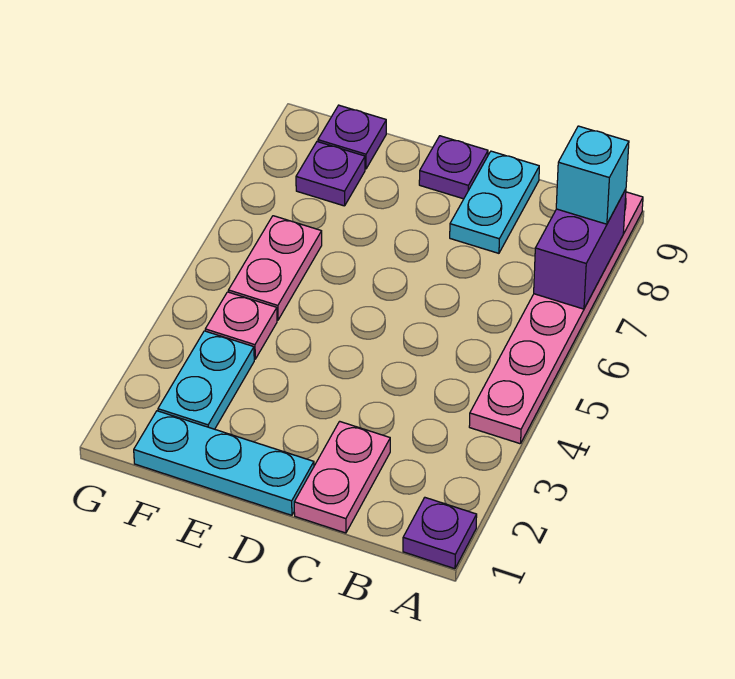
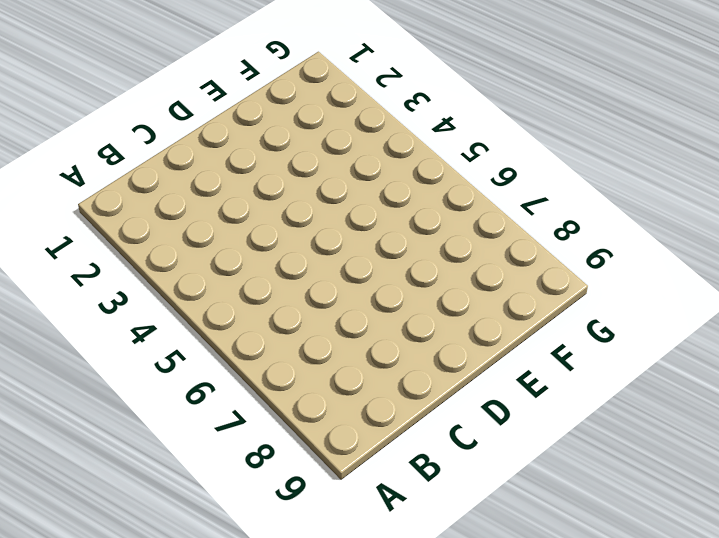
none -> purple 1x1 plate [403,498,477,569]
none -> pink 1x6 plate [469,192,643,444]
none -> pink 1x2 plate [294,421,390,533]

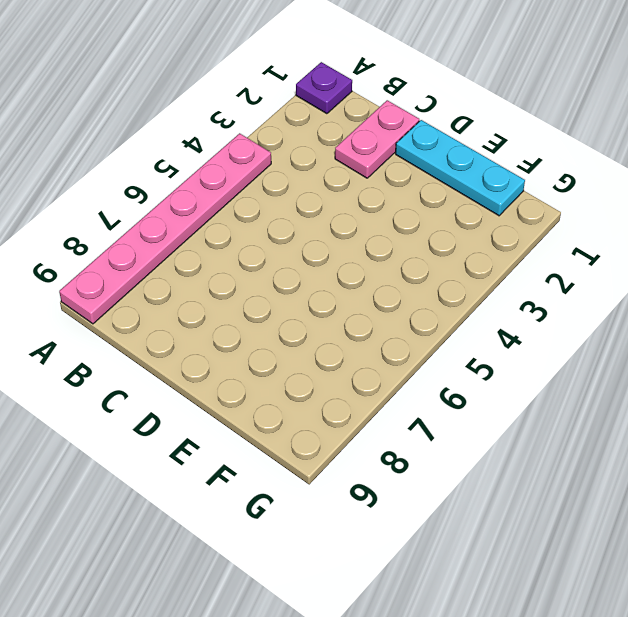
none -> cyan 1x2 plate [450,151,539,253]
none -> purple 1x1 plate [419,136,488,199]
none -> cyan 1x2 plate [158,331,254,429]

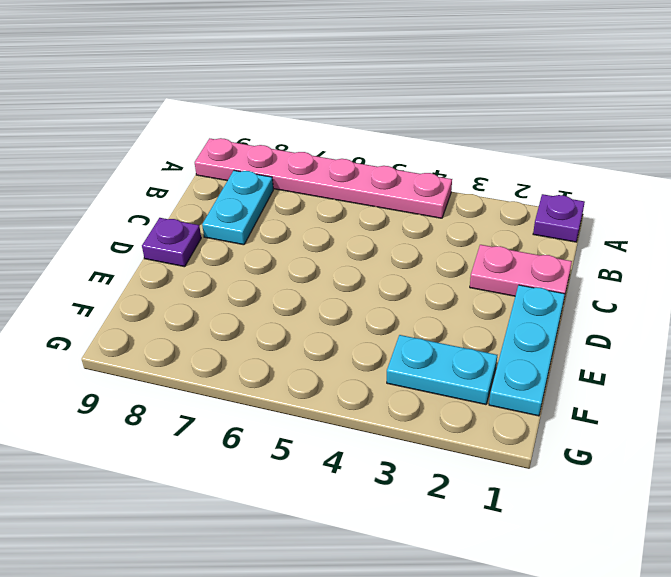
cyan 1x2 plate [202,171,273,245] -> cyan 1x2 plate turned to [450,151,539,253]
none -> pink 1x1 plate [205,292,277,359]
none -> pink 1x2 plate [228,216,322,320]
none -> purple 1x1 plate [296,142,365,206]

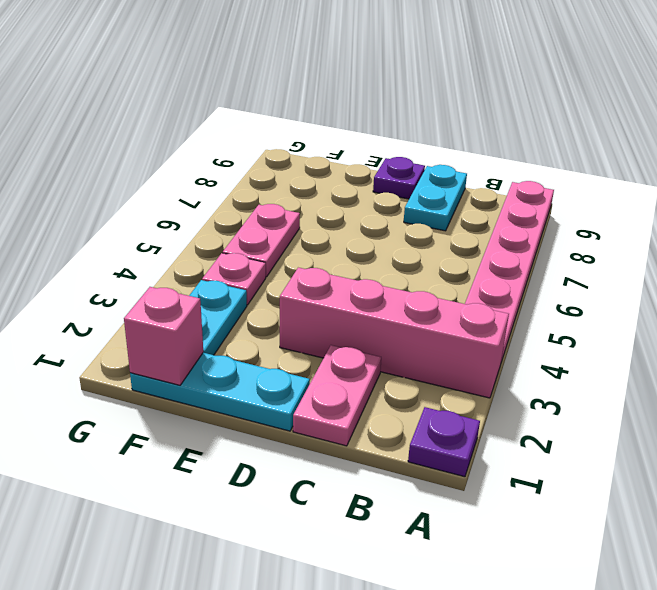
pink 1x4 brick [280,268,509,398] -> none
pink 1x1 brick [124,287,203,385] -> none
none -> purple 1x1 plate [296,142,365,206]
none -> purple 1x1 plate [318,105,386,169]
none -> purple 1x2 brick [534,189,626,309]

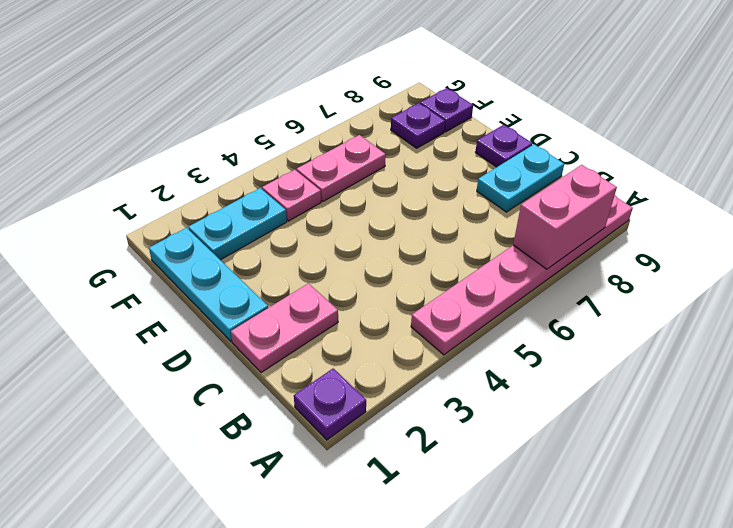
pink 1x2 brick [513,165,617,269] -> purple 1x2 brick [534,189,626,309]
none -> cyan 1x1 brick [556,126,629,224]

